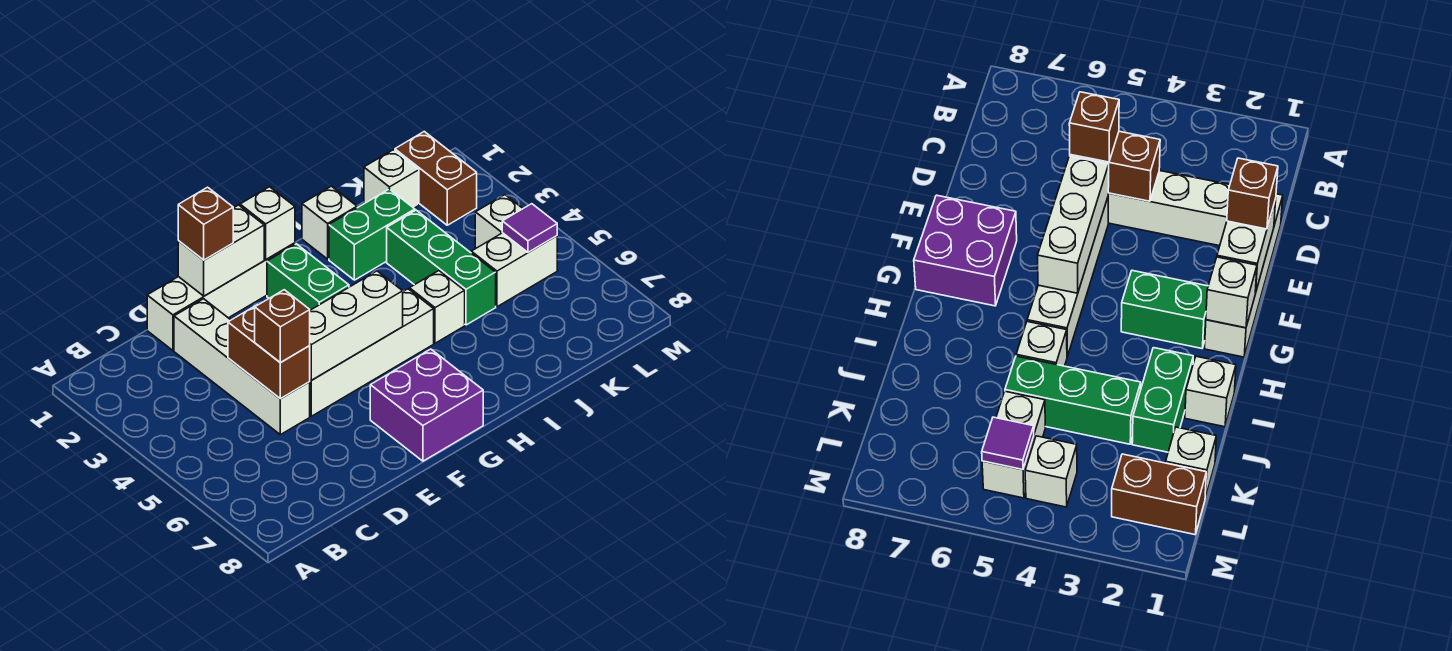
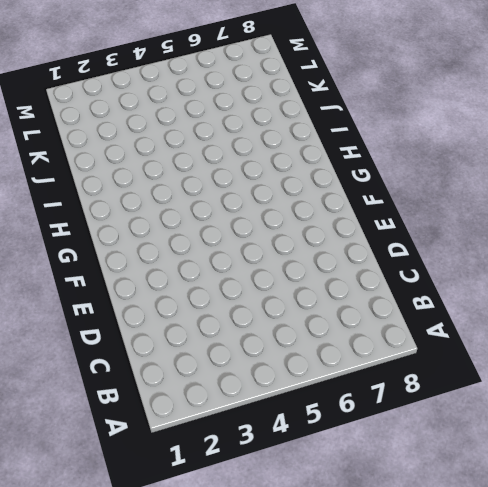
none -> white 1x4 brick [147,243,295,350]
none -> white 1x4 brick [174,299,310,435]
none -> white 1x4 brick [310,289,434,416]

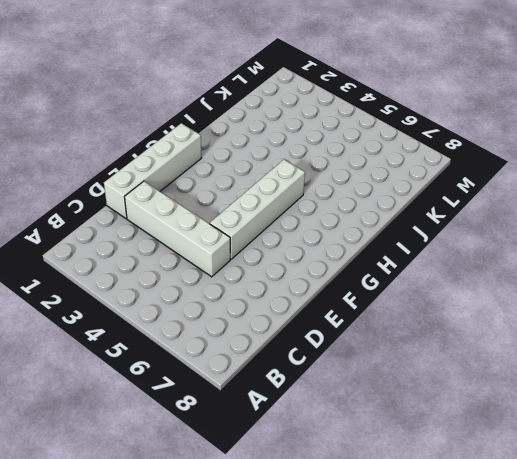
none -> purple 2x2 brick [370,349,483,461]
none -> green 1x2 brick [267,244,349,310]
none -> white 1x1 brick [302,186,357,259]

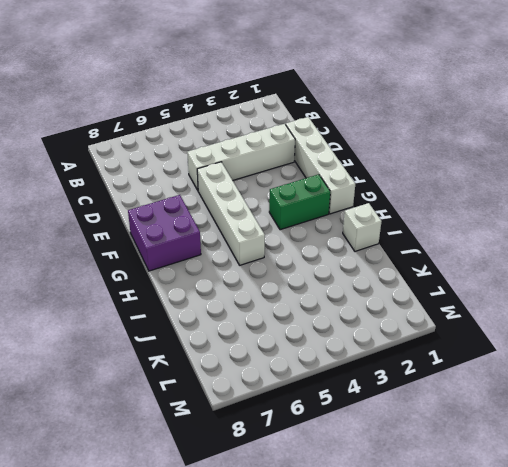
none -> green 1x2 brick [329,189,415,280]
none -> white 1x1 brick [410,271,465,343]
none -> green 1x3 brick [387,210,496,325]

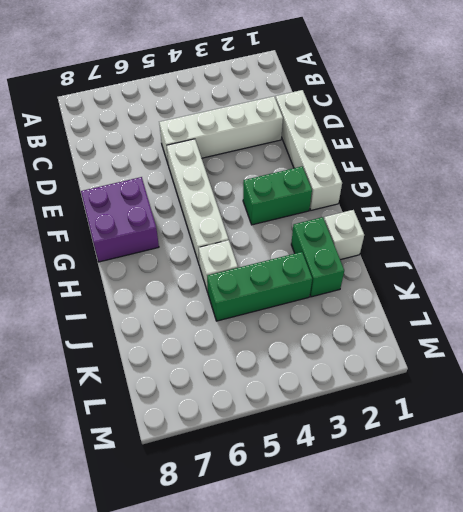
none -> white 1x1 brick [364,150,419,208]
none -> white 1x2 brick [471,233,557,307]
none -> brown 1x2 brick [395,132,477,225]

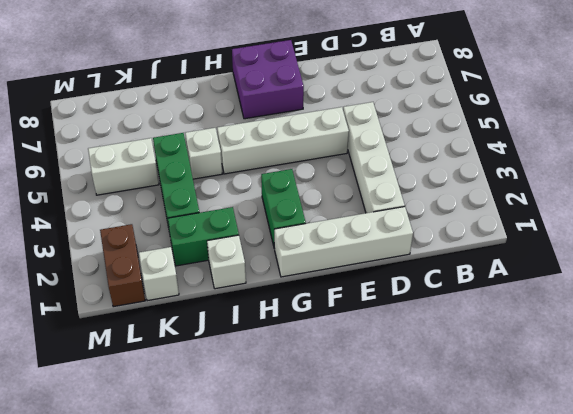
none -> white 1x1 brick [475,195,523,248]
none -> brown 1x2 brick [228,305,310,399]
none -> white 1x2 brick [178,205,264,296]

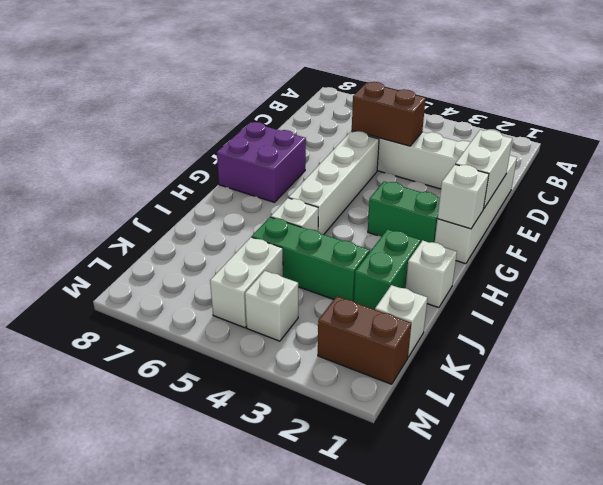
none -> white 1x3 brick [310,271,403,380]
none -> purple 1x1 tile [502,204,557,252]
none -> brown 1x1 brick [255,290,310,363]

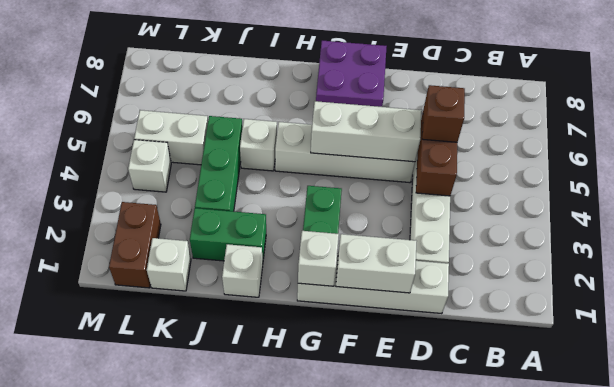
none -> purple 1x1 tile [502,204,557,252]
none -> brown 1x1 brick [178,187,233,260]

